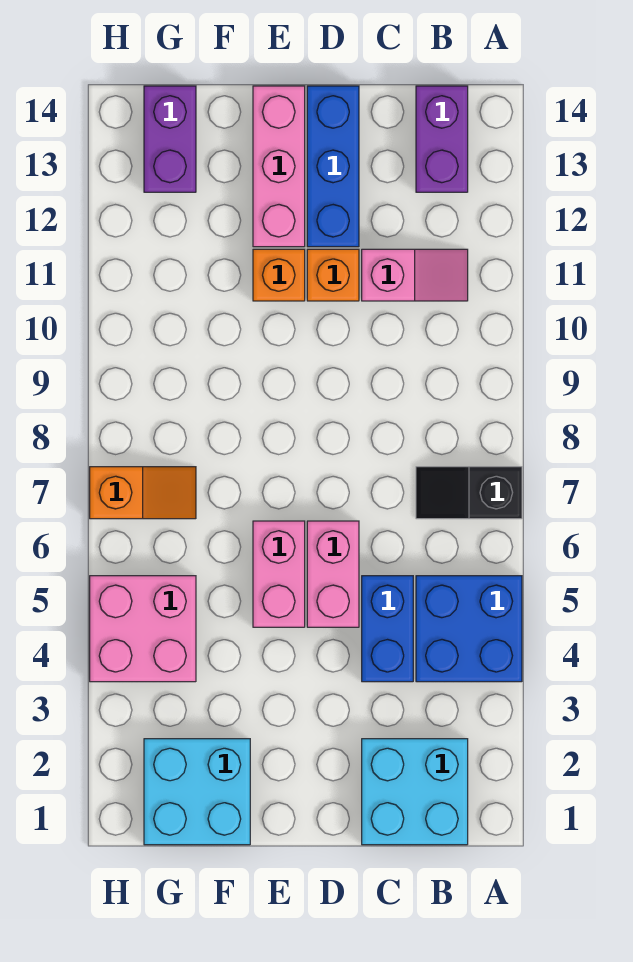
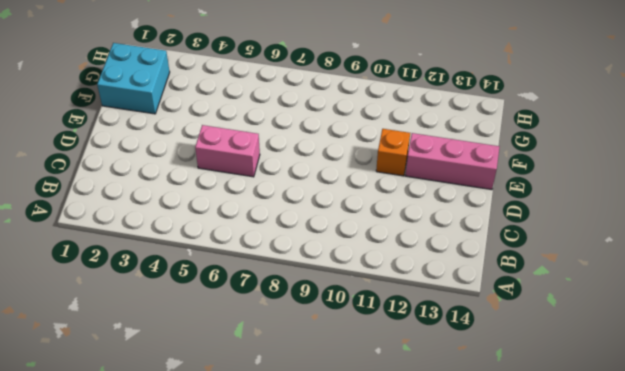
none -> blue 2x2 brick [416,576,522,682]
none -> black 1x2 slope [416,467,522,519]
none -> cyan 2x2 brick [362,739,468,845]

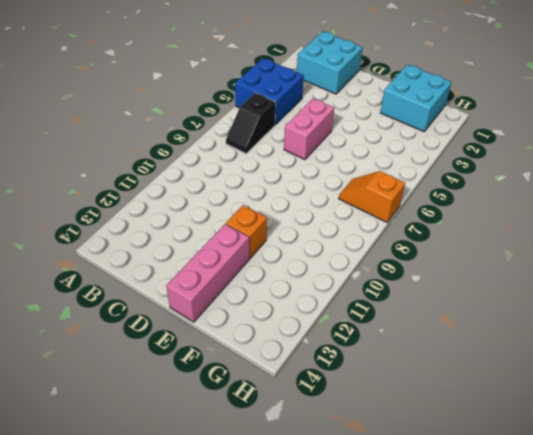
black 1x2 slope [226,93,276,153] -> black 1x2 slope turned to [416,467,522,519]
none -> pink 1x2 slope [362,249,468,301]
none -> purple 1x2 brick [416,86,468,192]
none -> blue 1x2 brick [362,576,413,682]

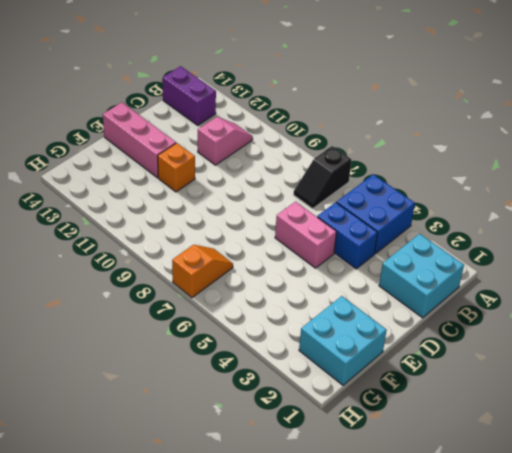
none -> orange 1x1 brick [307,249,359,301]
none -> blue 1x3 brick [307,86,359,247]
none -> pink 1x2 brick [253,521,305,627]

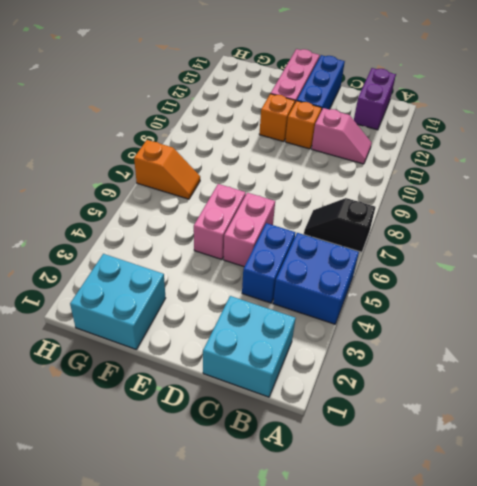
none -> pink 2x2 brick [90,576,196,682]
none -> purple 1x2 brick [144,86,196,192]

